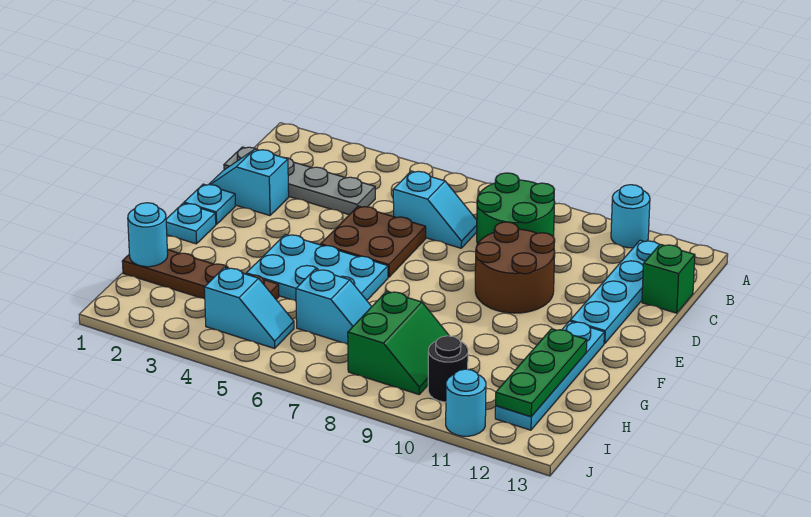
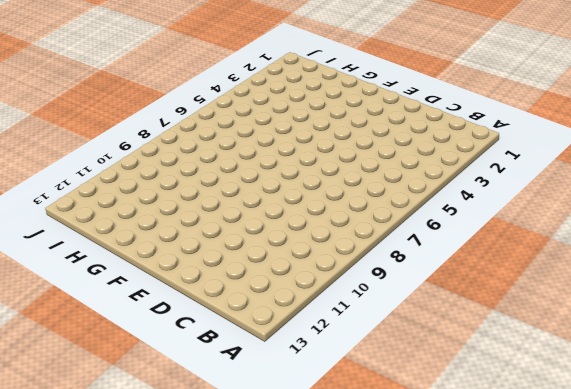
none -> cyan 1x1 round brick [611,185,650,248]
none -> green 2x2 round brick [477,173,555,244]
none -> cyan 1x4 plate [570,240,659,344]

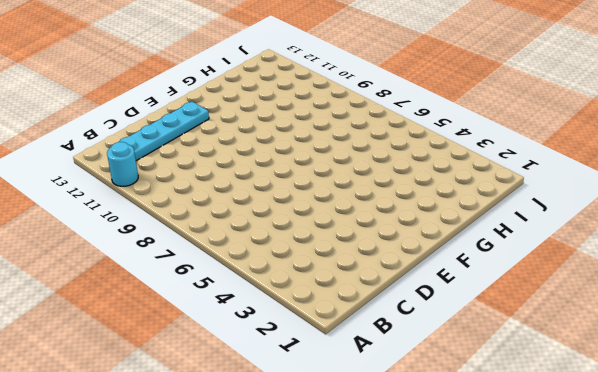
none -> green 2x2 round brick [477,173,555,244]
none -> grey 1x4 plate [224,147,375,215]
none -> cyan 1x2 slope [393,171,477,248]

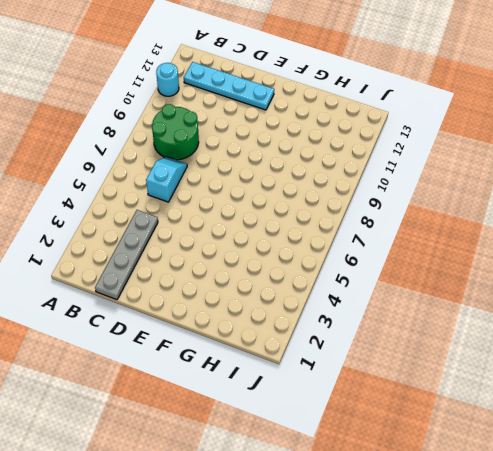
none -> green 1x1 brick [642,244,695,313]
none -> cyan 1x2 slope [209,149,289,216]
none -> brown 2x2 plate [321,206,426,277]

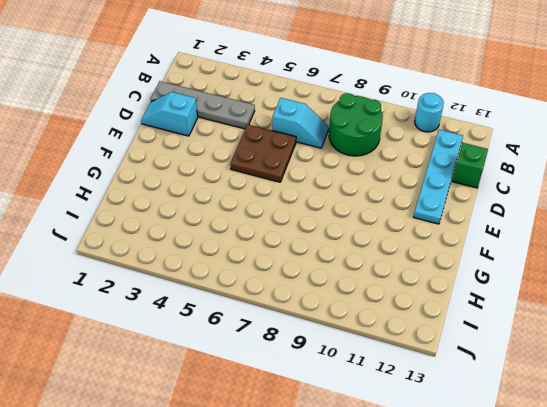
none -> brown 2x2 round brick [475,222,555,313]
none -> cyan 1x1 plate [184,184,235,224]
none -> cyan 1x1 plate [166,203,216,244]

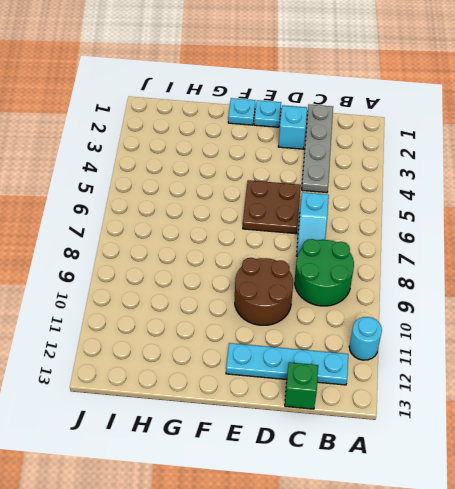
none -> cyan 2x3 plate [246,234,388,301]
none -> cyan 1x4 plate [495,321,604,430]
none -> brown 1x4 plate [122,250,279,300]

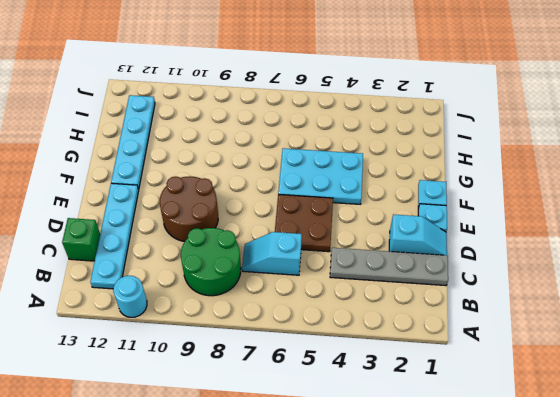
none -> brown 1x4 plate [122,250,279,300]
none -> cyan 1x2 slope [296,269,372,344]
none -> green 2x2 slope [348,291,449,394]

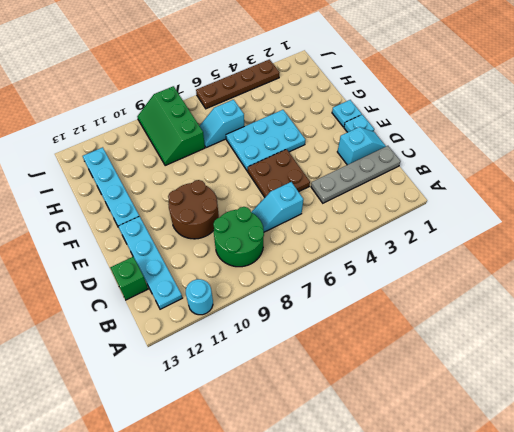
green 2x3 slope [137,86,205,166] -> green 2x2 slope [348,291,449,394]
brown 1x4 plate [196,60,280,109] -> brown 1x4 plate moved to [122,250,279,300]
none -> cyan 1x2 slope [204,268,294,348]
none -> black 1x1 round brick [428,336,468,402]
none -> cyan 1x1 round brick [446,369,486,436]

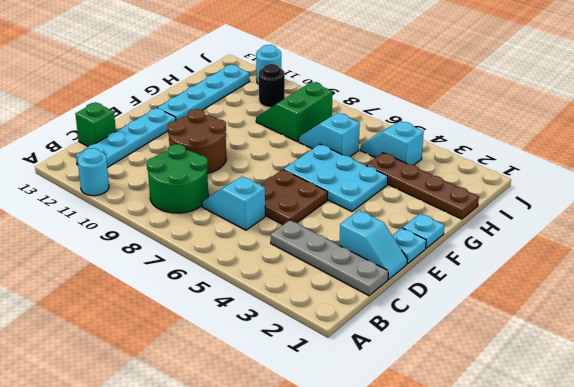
none -> green 1x3 plate [496,329,587,417]
none -> cyan 1x1 round brick [128,203,168,267]

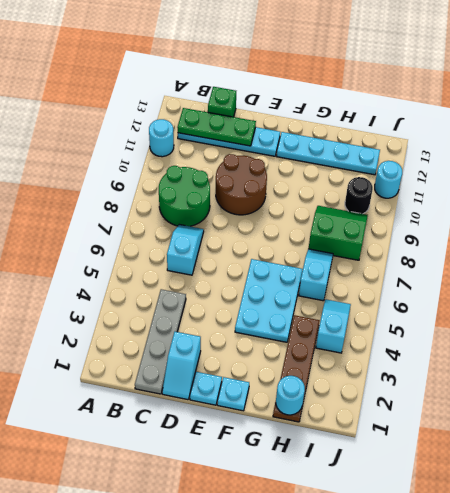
green 1x3 plate [177,108,256,146] -> green 1x3 plate moved to [496,329,587,417]
none -> brown 2x2 plate [321,206,426,277]

